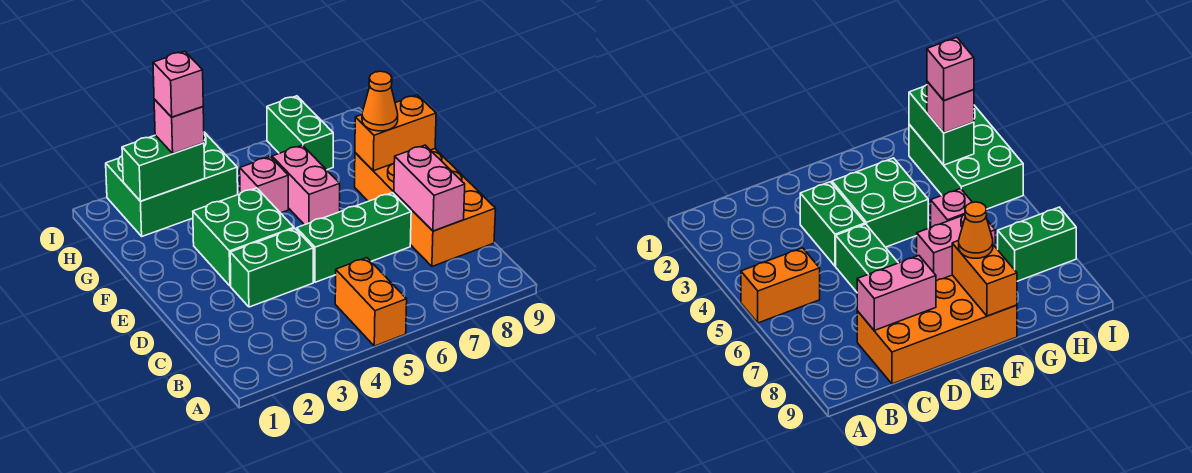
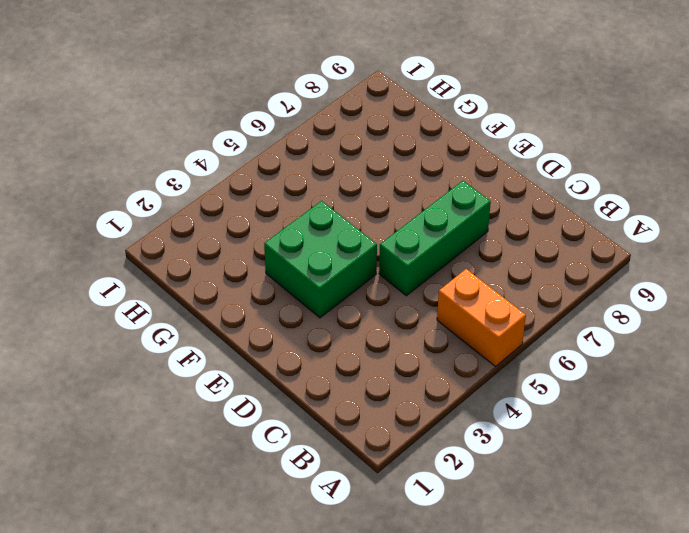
none -> orange 2x4 brick [355,149,496,266]
none -> green 1x2 brick [230,228,313,307]
none -> pink 1x2 brick [272,145,340,225]

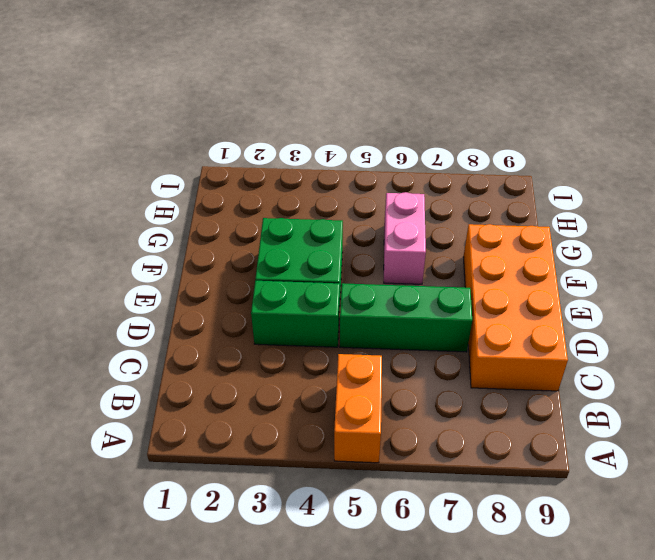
none -> pink 1x1 brick [240,157,288,213]
none -> green 2x3 brick [106,132,238,236]
none -> green 1x2 brick [267,96,333,170]

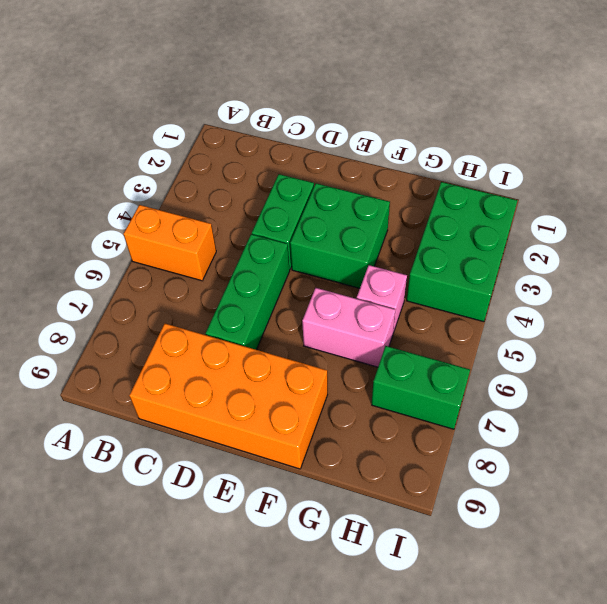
none -> pink 1x2 brick [394,145,465,231]
none -> orange 1x2 brick [355,95,436,171]
none -> green 1x2 brick [122,135,205,201]

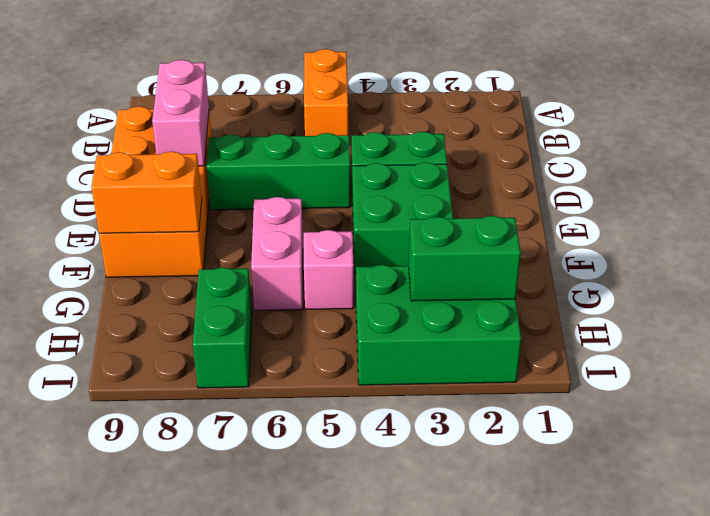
none -> orange 1x1 cone [362,71,398,131]
none -> pink 1x1 brick [154,99,204,154]
none -> pink 1x1 brick [153,51,203,117]

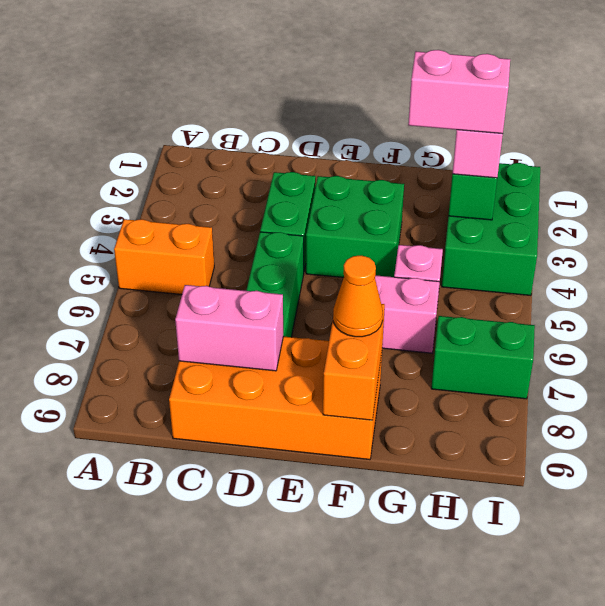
pink 1x2 brick [408,50,510,134] -> pink 1x1 brick [153,51,203,117]

